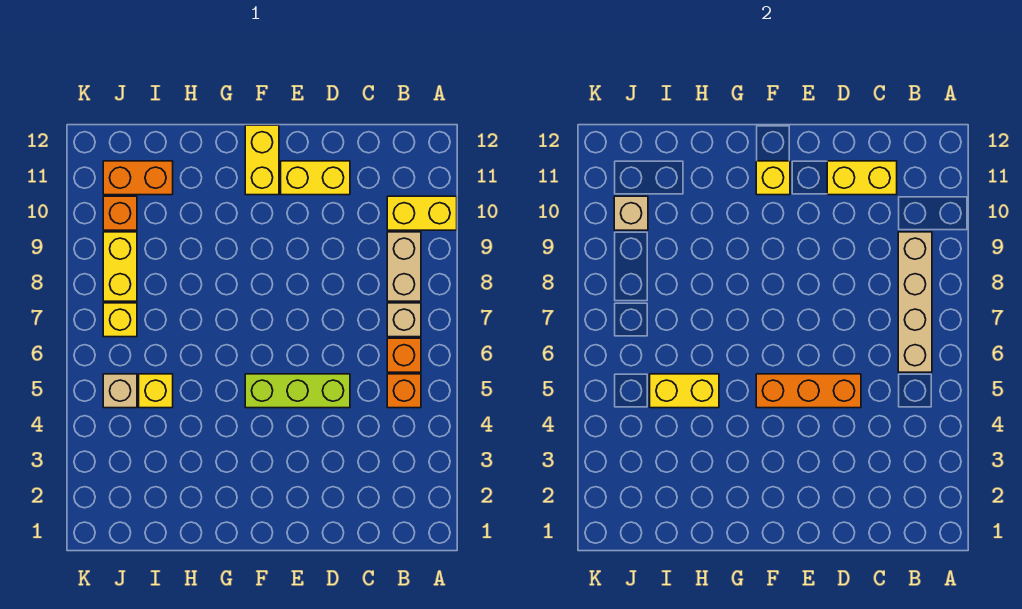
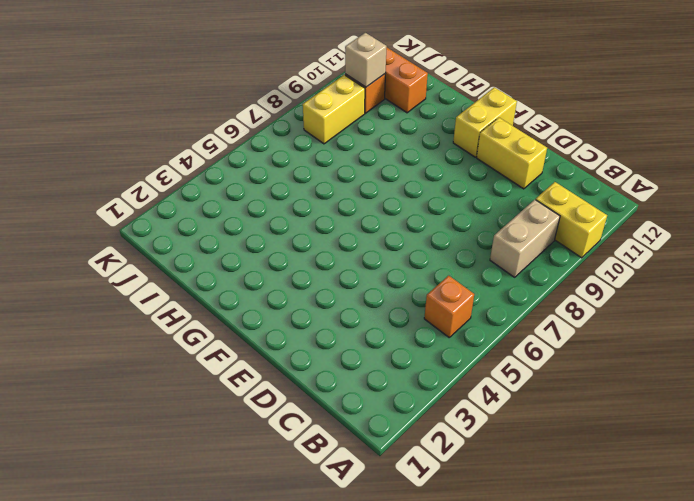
none -> orange 1x1 brick [387,338,421,372]
none -> tan 1x1 brick [387,303,421,337]
none -> lime 1x3 brick [245,374,350,408]

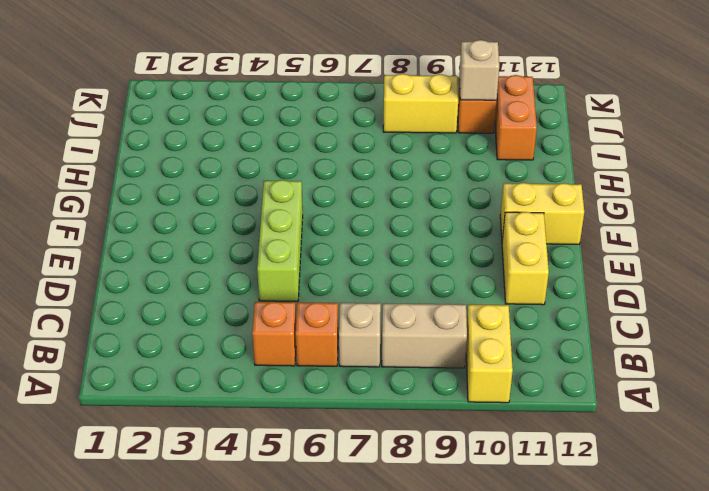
none -> yellow 1x1 brick [139,374,173,408]
none -> tan 1x1 brick [103,374,137,408]
none -> yellow 1x1 brick [103,303,137,337]

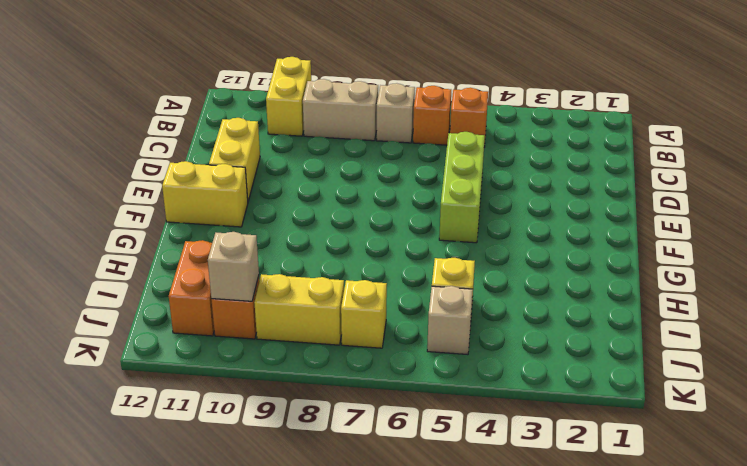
none -> tan 1x4 brick [898,232,932,372]
none -> yellow 1x2 brick [827,161,897,195]
none -> orange 1x3 brick [756,374,861,408]

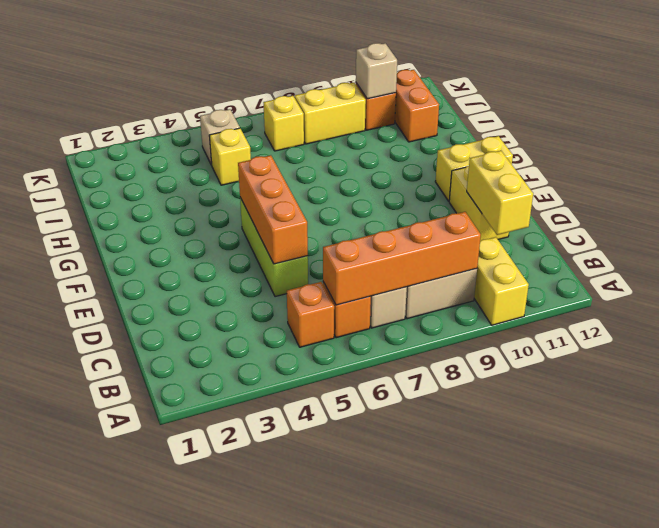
orange 1x4 brick [323,212,481,305] -> tan 1x4 brick [898,232,932,372]
none -> yellow 1x1 brick [756,161,790,195]
none -> yellow 1x2 brick [650,374,719,408]

